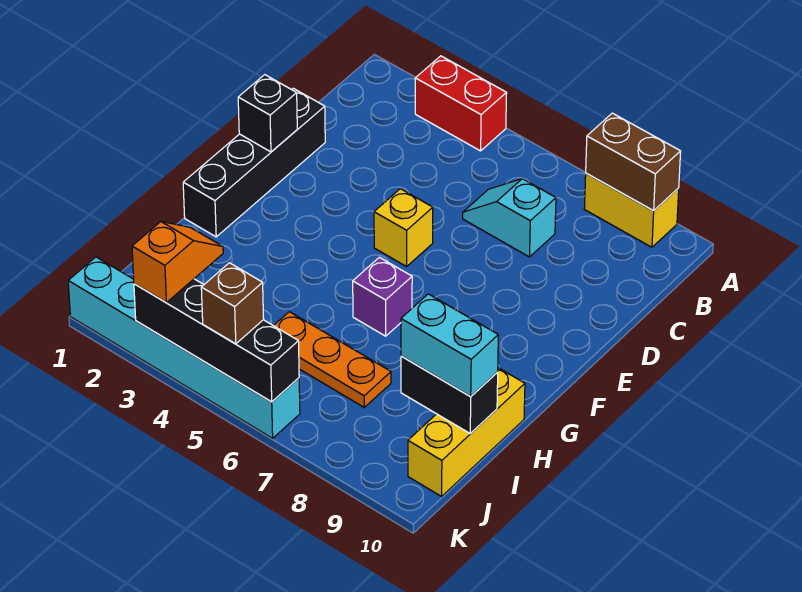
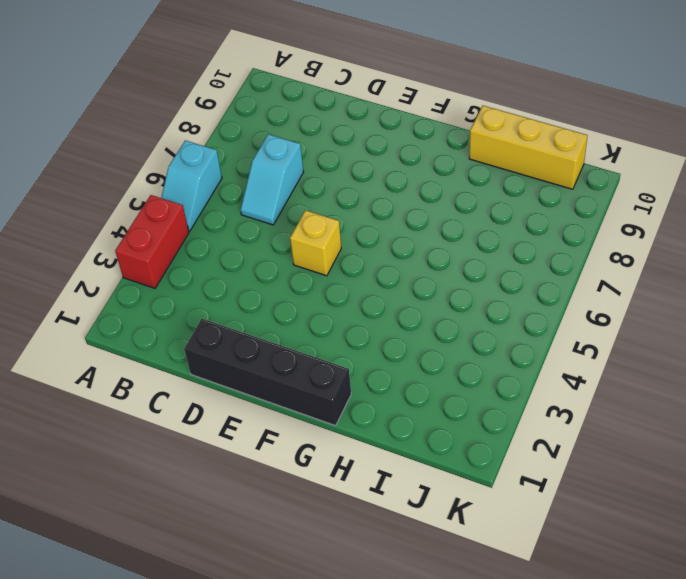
cyan 1x2 slope [161,140,222,231] -> none
none -> yellow 1x2 brick [584,173,679,247]
none -> purple 1x1 brick [353,257,412,336]
none -> orange 1x3 plate [274,312,391,407]

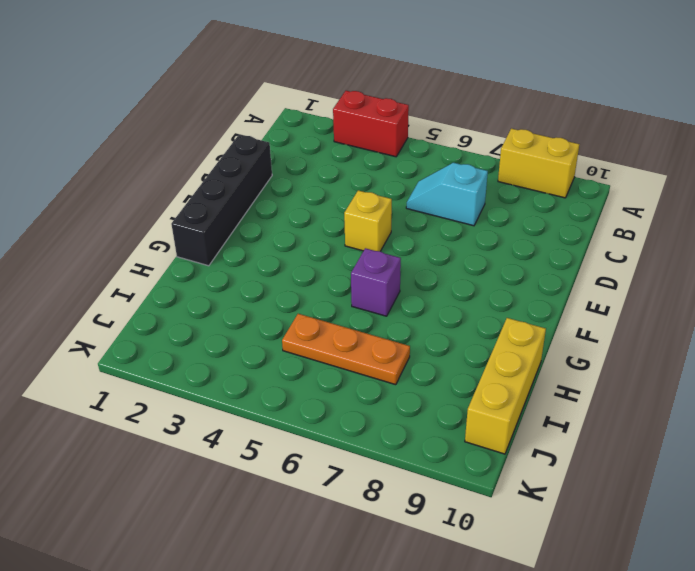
none -> cyan 1x6 brick [68,257,300,438]
none -> brown 1x2 brick [586,113,681,211]
none -> black 1x1 brick [238,75,297,152]

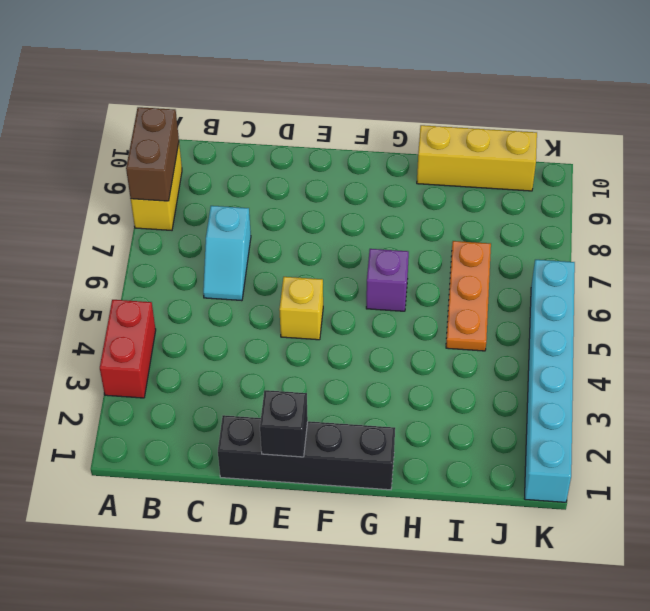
none -> black 1x2 brick [401,356,498,434]
none -> black 1x4 brick [134,279,299,402]
none -> cyan 1x2 brick [401,294,498,397]

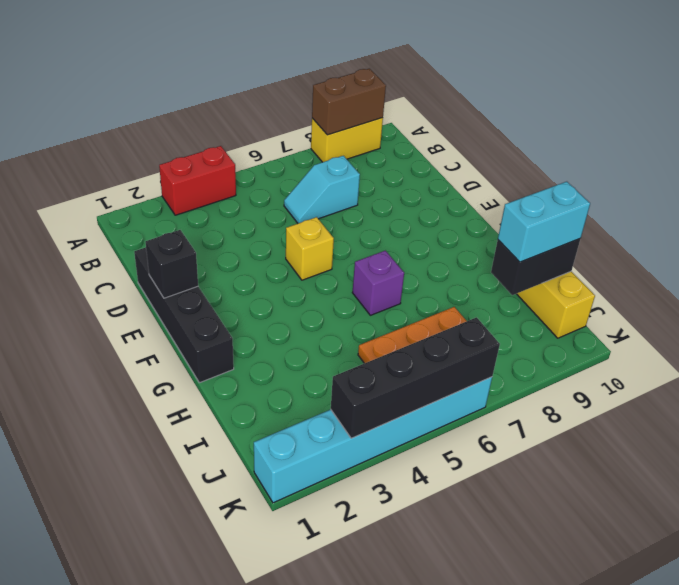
none -> orange 1x2 slope [132,222,223,303]
none -> brown 1x1 brick [201,263,264,344]

